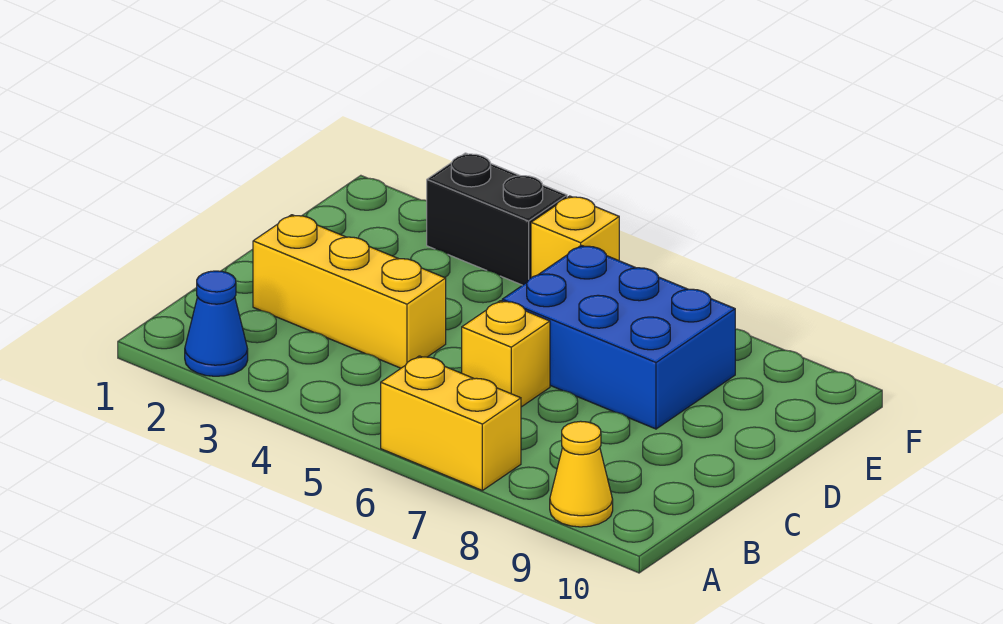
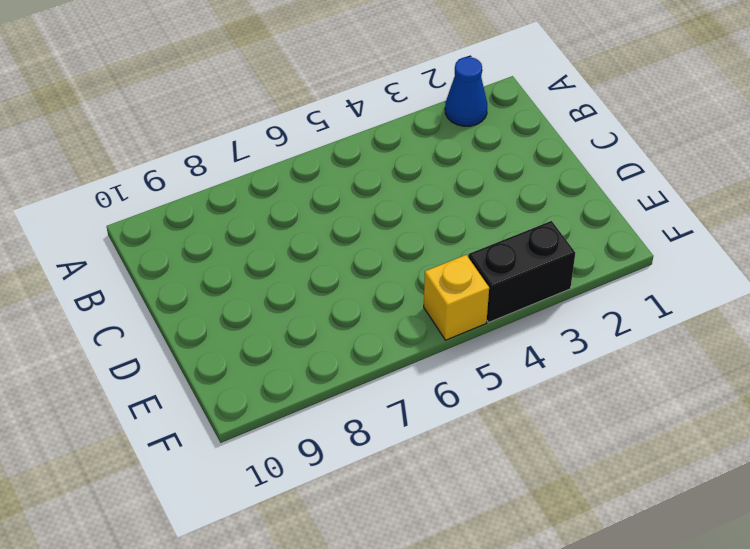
none -> yellow 1x2 brick [381,356,521,490]
none -> yellow 1x1 cone [550,421,613,527]

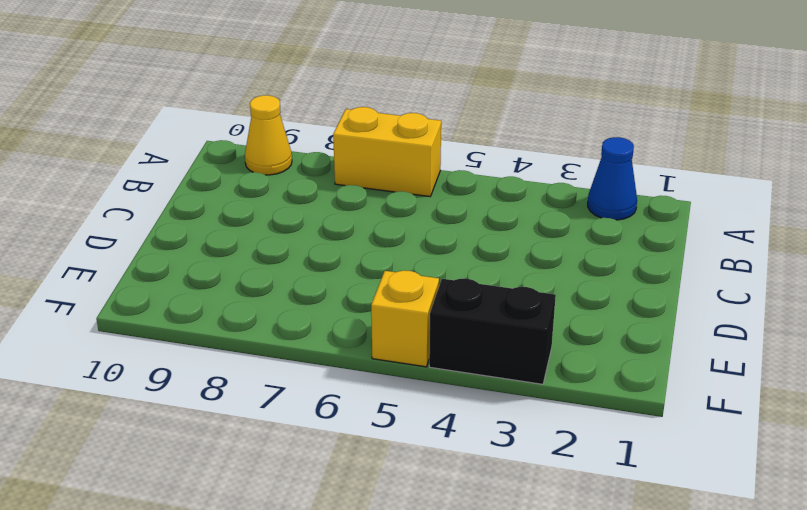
none -> yellow 1x3 brick [253,215,446,368]
none -> yellow 1x1 brick [462,301,550,407]

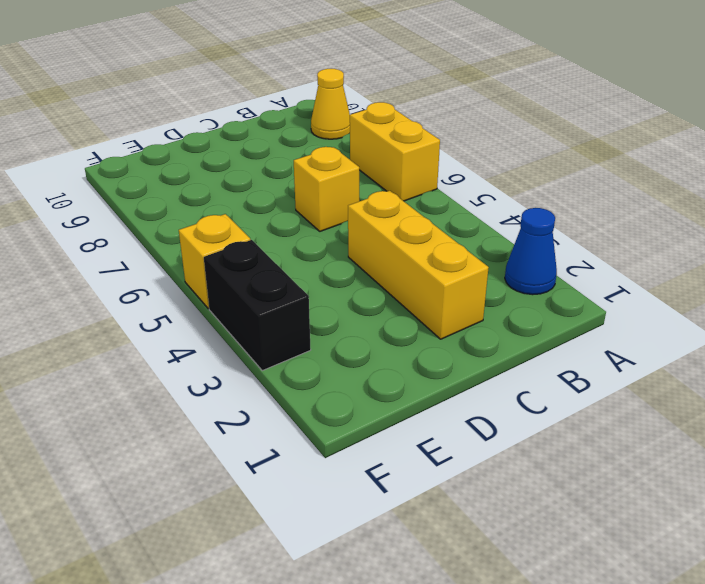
none -> blue 2x3 brick [502,245,735,429]

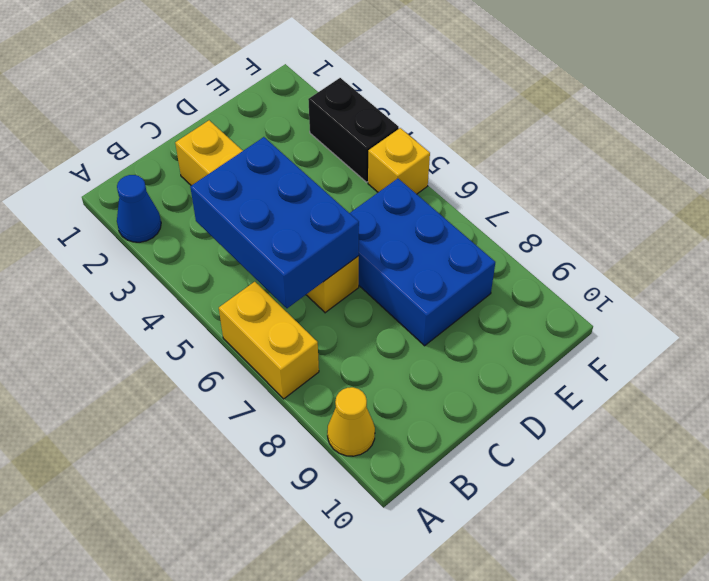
blue 2x3 brick [190,137,359,308] -> none

